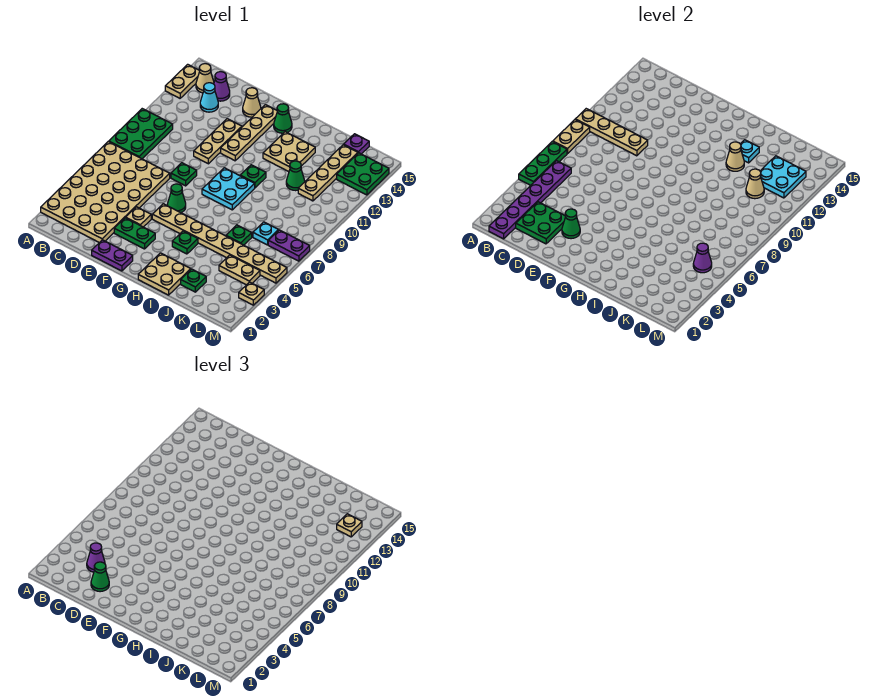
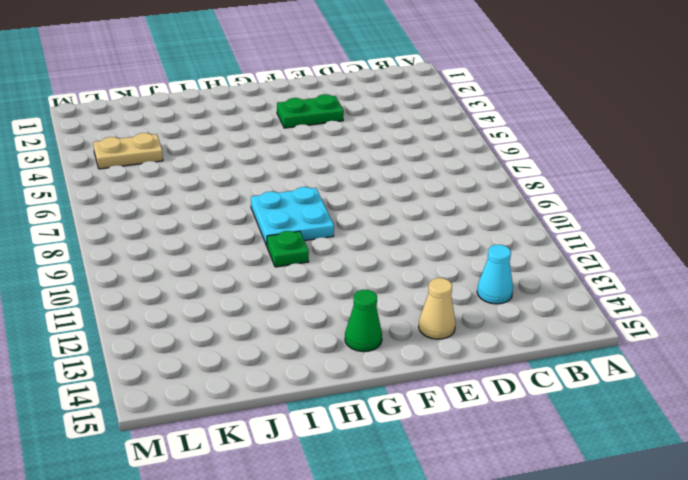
none -> tan 4x6 plate [41,141,170,243]
none -> green 2x3 plate [109,109,173,159]
none -> tan 1x2 plate [165,64,200,98]
none -> tan 1x1 cone [196,64,214,93]

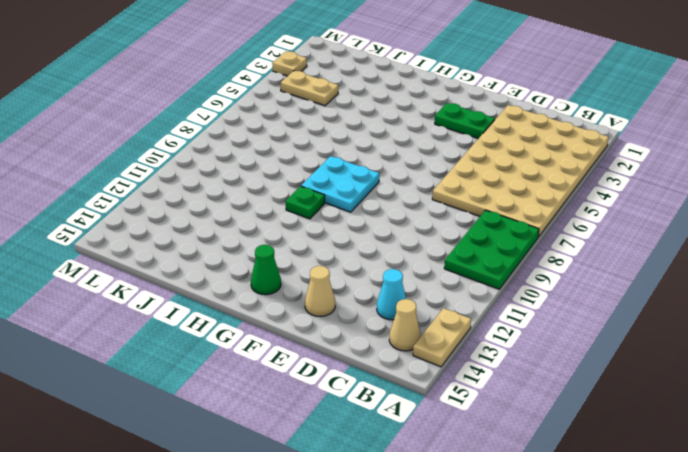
none -> purple 1x1 cone [214,72,230,101]
none -> purple 1x2 plate [92,240,133,271]
none -> tan 1x1 plate [126,207,151,227]
none -> green 1x1 plate [171,163,197,186]

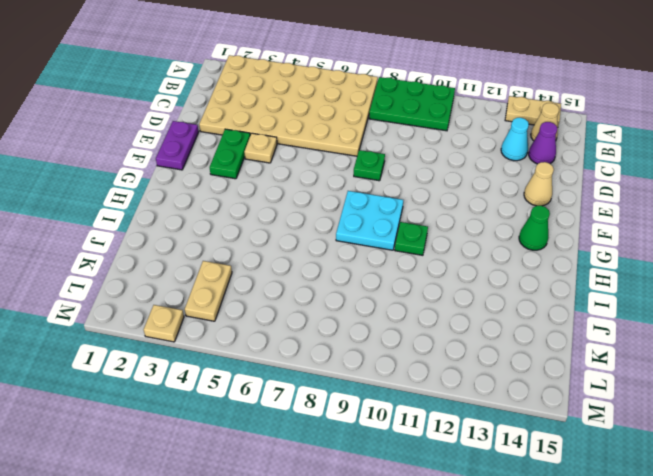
none -> tan 1x3 plate [194,119,242,164]
none -> tan 1x8 plate [152,204,287,283]
none -> green 1x1 cone [167,184,186,213]
none -> tan 1x4 plate [221,105,277,161]

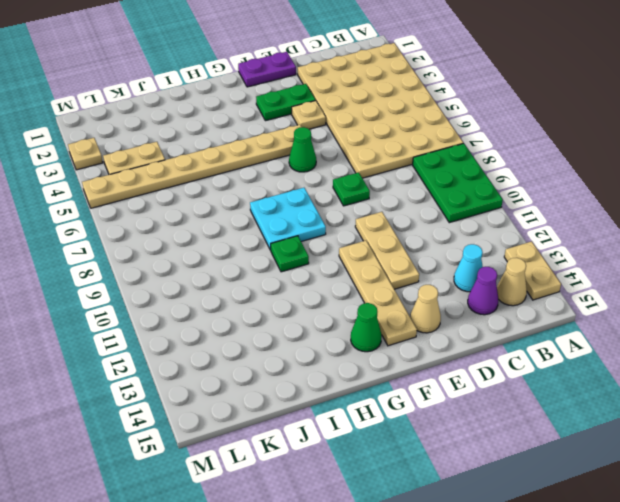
none -> tan 2x2 plate [138,253,191,295]
none -> green 1x1 plate [172,231,198,254]
none -> tan 2x2 plate [263,132,315,172]
none -> green 1x1 plate [181,269,206,292]

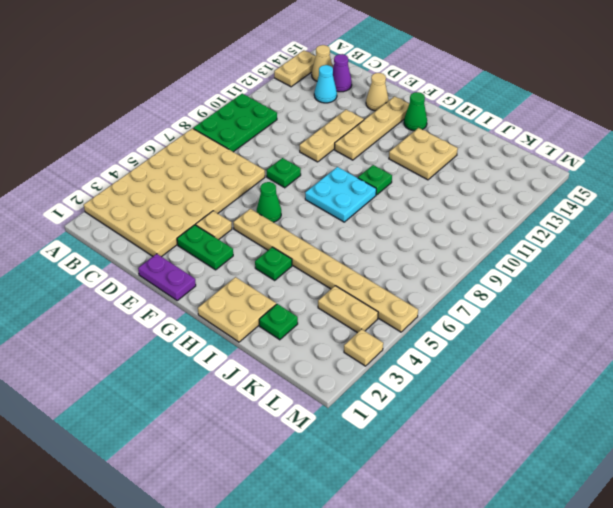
none -> green 1x1 plate [226,225,252,245]
none -> green 1x1 cone [286,161,305,191]
none -> cyan 1x1 plate [253,222,279,245]
none -> tan 1x4 plate [298,145,358,201]

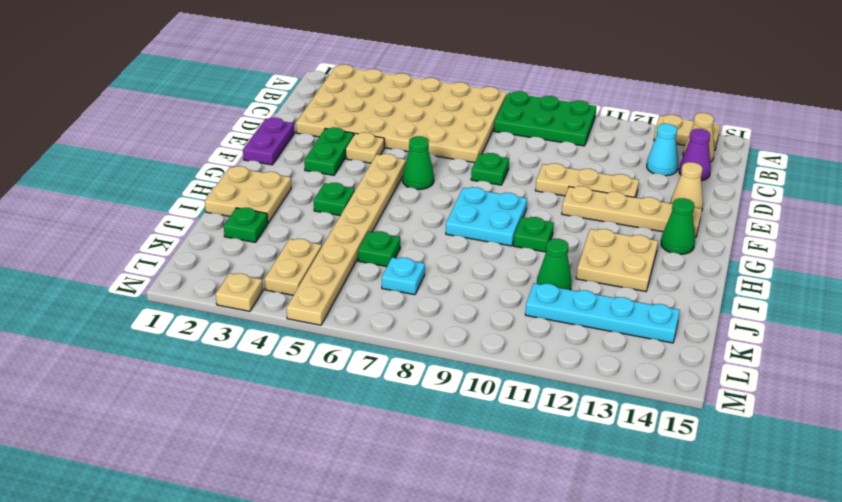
cyan 1x4 plate [525,283,680,343] -> tan 1x4 plate [298,145,358,201]
none -> purple 1x1 plate [344,134,369,154]
none -> purple 1x2 plate [268,230,310,261]
none -> green 2x2 plate [337,153,389,195]
none -> green 1x3 plate [519,141,567,185]

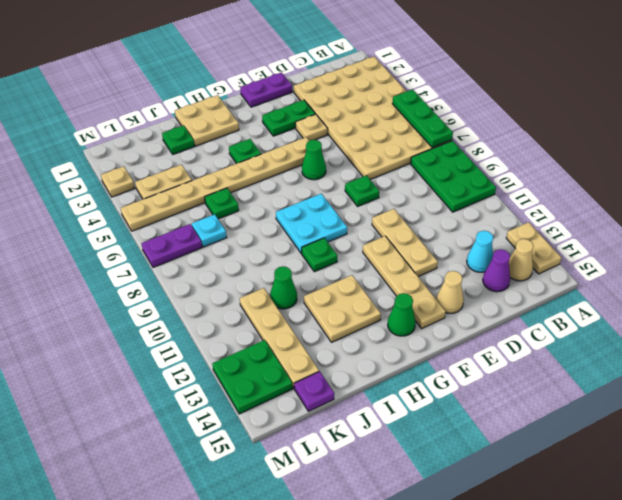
none -> tan 1x2 plate [553,120,590,154]
none -> tan 1x4 plate [575,109,648,156]
none -> purple 1x6 plate [489,161,571,239]
none -> green 2x2 plate [516,202,566,244]

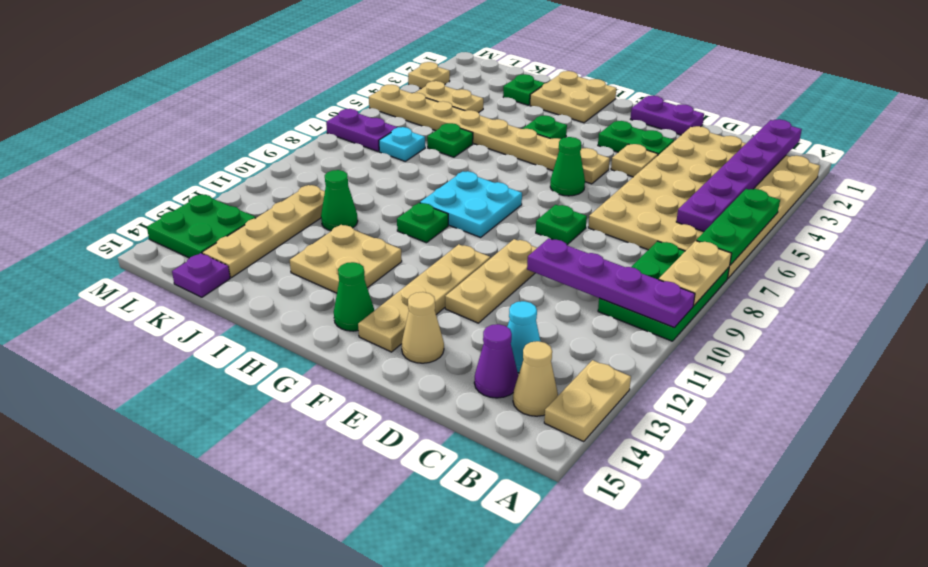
purple 1x4 plate [527,239,695,327] -> tan 1x4 plate [575,109,648,156]
none -> green 2x2 plate [516,202,566,244]
none -> green 1x1 cone [562,209,580,239]
none -> tan 1x1 cone [726,142,744,171]
none -> cyan 1x1 plate [741,140,759,163]

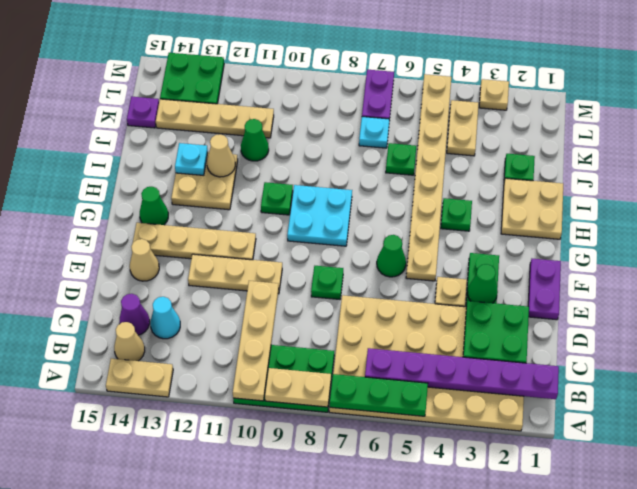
none -> tan 1x1 cone [746,169,764,199]
none -> cyan 2x2 plate [760,156,806,198]
none -> purple 1x1 cone [693,243,712,273]
none -> purple 1x1 cone [87,543,105,572]

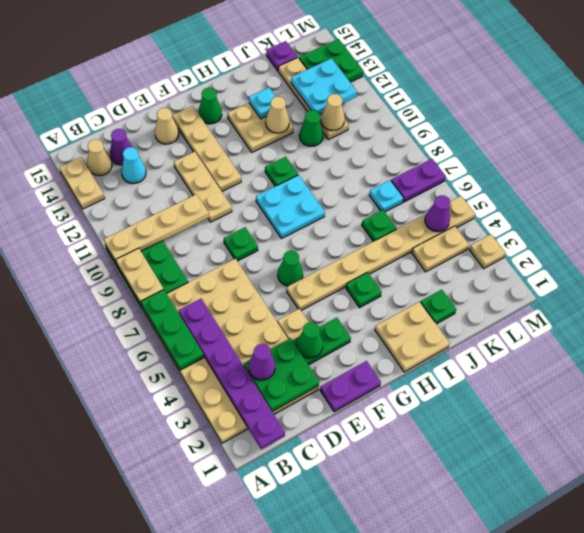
none -> green 1x1 cone [91,562,109,592]
none -> tan 1x1 plate [337,514,362,537]

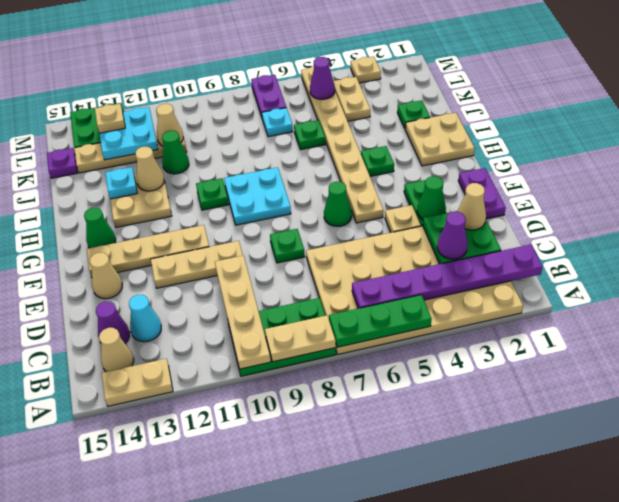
tan 1x1 cone [457,183,486,230] -> green 1x1 cone [91,562,109,592]

